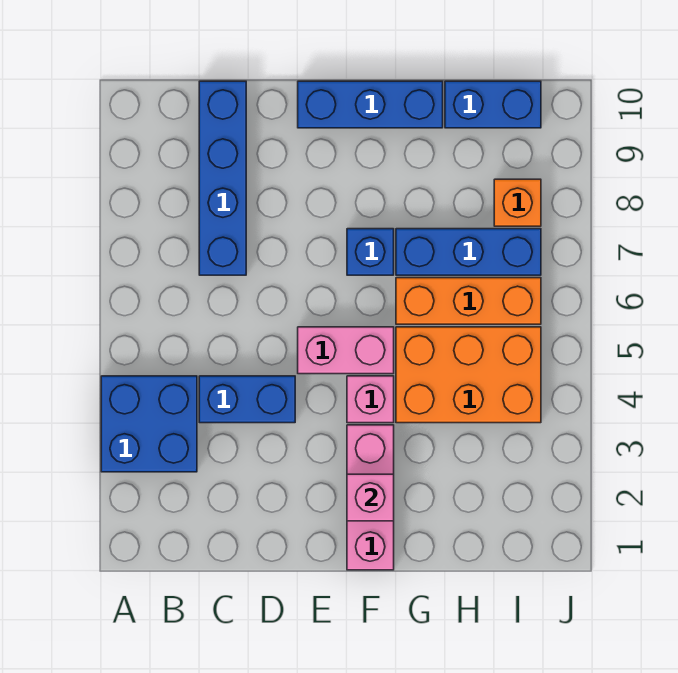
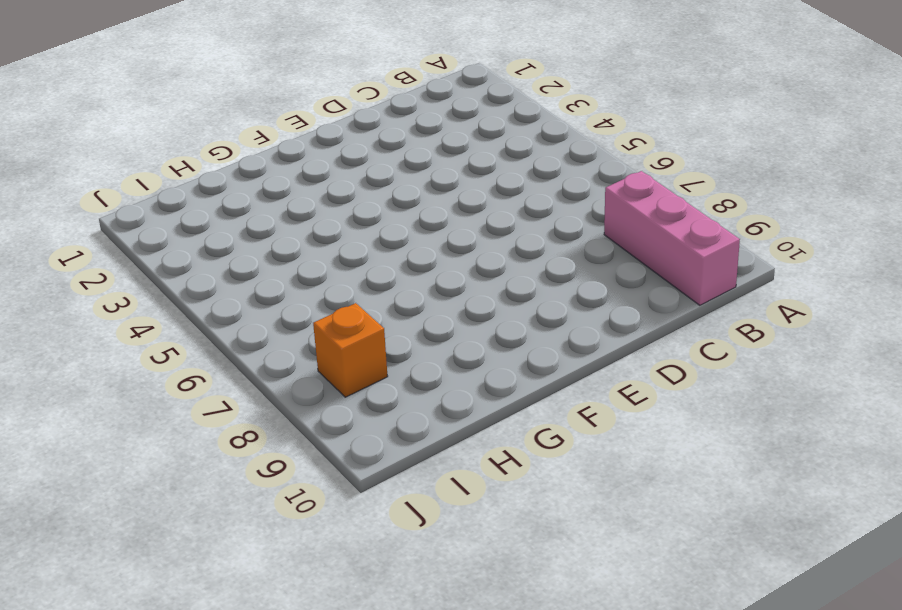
pink 1x3 brick [604,171,740,305] -> pink 1x3 brick moved to [347,425,394,570]
none -> blue 2x2 brick [101,376,197,472]
none -> blue 1x2 brick [199,376,295,423]
none -> blue 1x4 brick [199,81,246,275]

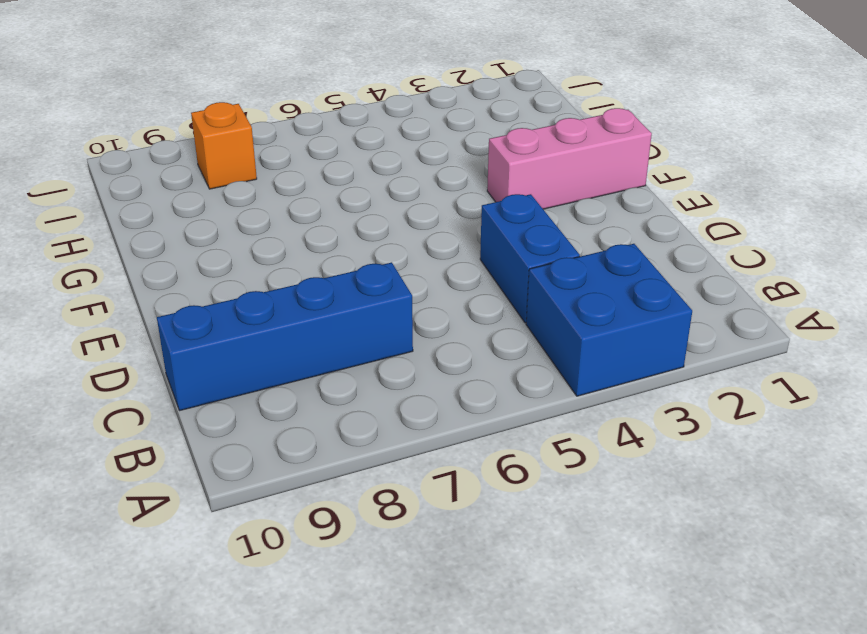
none -> pink 1x2 brick [298,327,394,374]
none -> blue 1x3 brick [298,81,443,128]
none -> pink 1x1 brick [347,376,394,423]

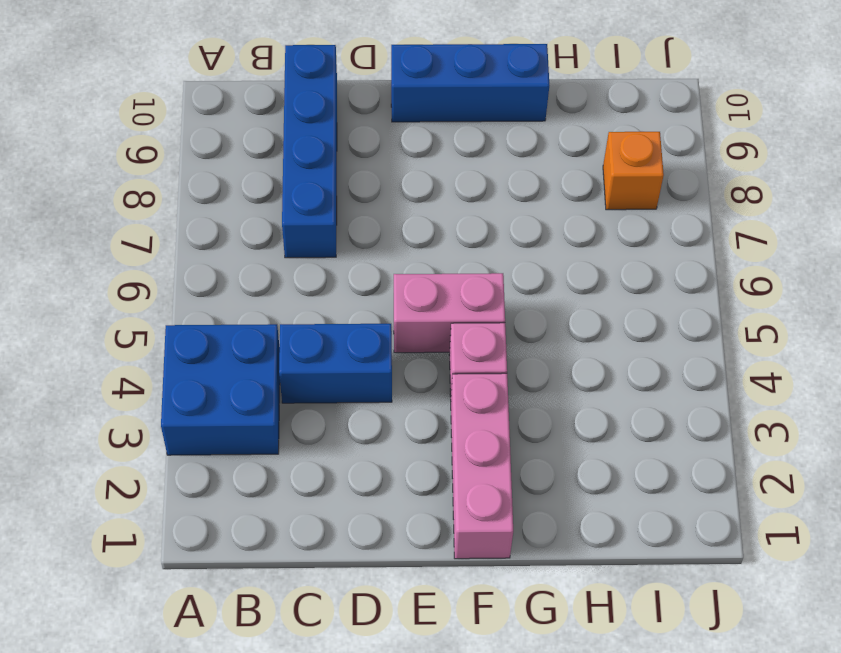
none -> blue 1x1 brick [347,229,394,275]
none -> orange 2x3 brick [396,327,541,423]
none -> orange 1x3 brick [396,278,541,324]

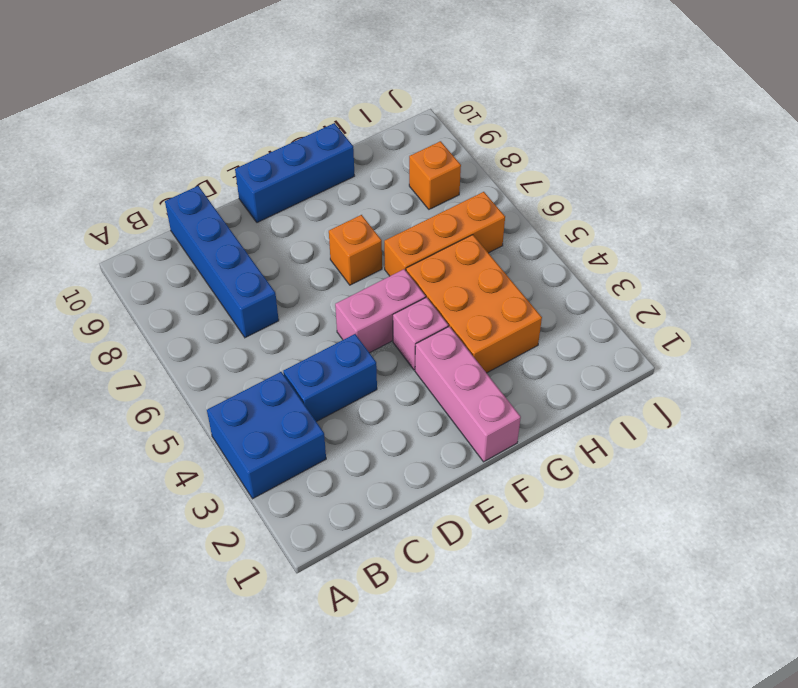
orange 1x1 brick [329,215,382,285] -> blue 1x1 brick [347,229,394,275]
orange 2x3 brick [406,235,542,373] -> orange 2x3 brick turned to [396,327,541,423]
none -> blue 1x3 brick [396,229,541,275]
none -> blue 1x2 brick [445,81,541,128]
none -> pink 1x1 brick [347,474,394,521]

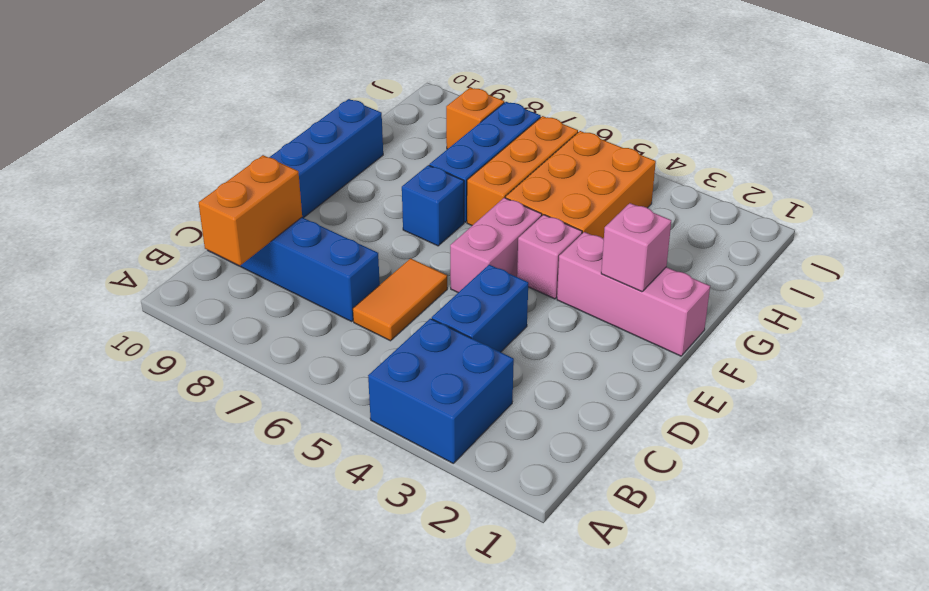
orange 1x2 brick [199,155,302,266] -> none
orange 1x2 tile [353,258,447,341] -> none
none -> blue 1x2 brick [445,81,541,128]

